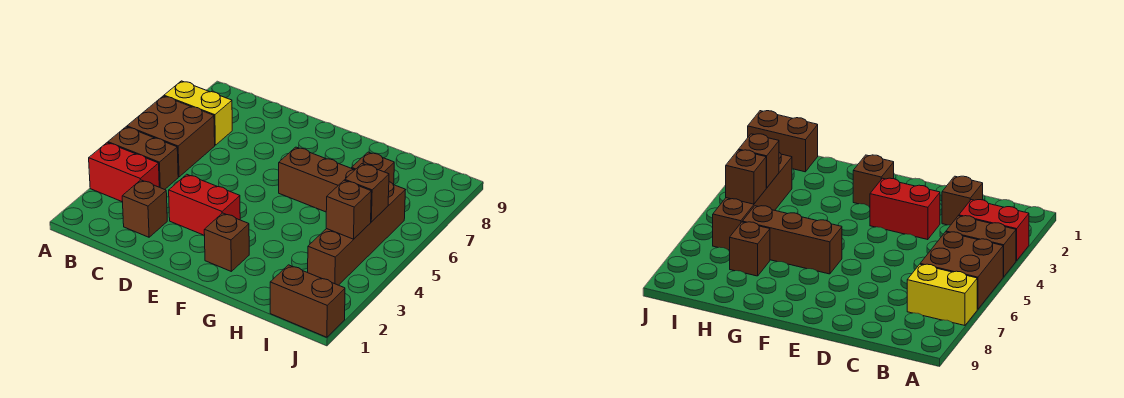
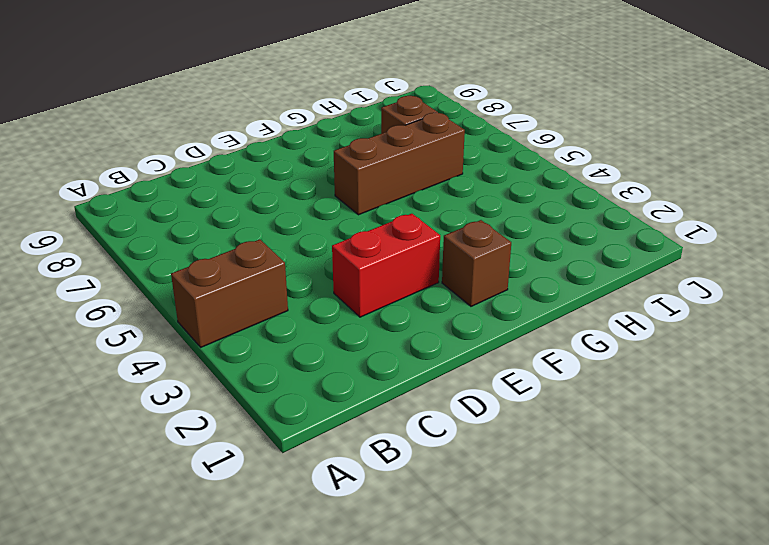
none -> red 1x2 brick [89,143,159,202]
none -> brown 2x2 brick [127,96,215,177]
none -> yellow 1x2 brick [164,81,232,145]

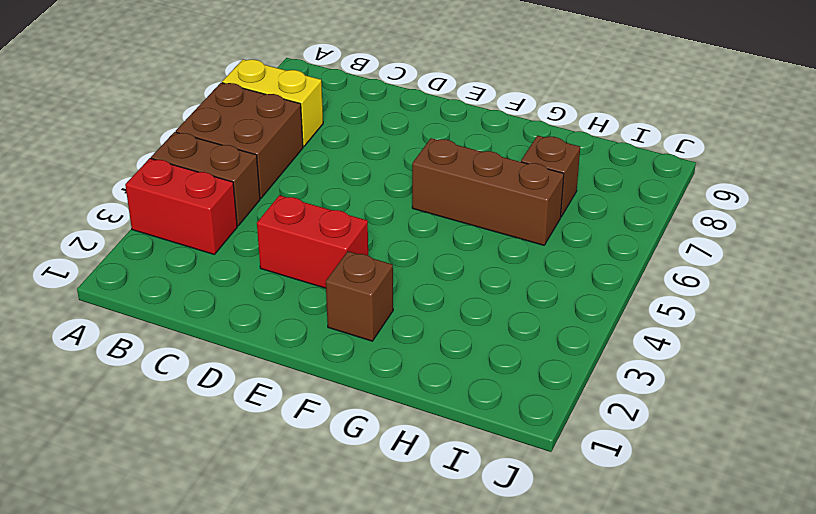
none -> brown 1x1 brick [122,180,167,237]
none -> brown 1x2 brick [270,265,345,337]
none -> brown 1x4 brick [308,182,405,285]

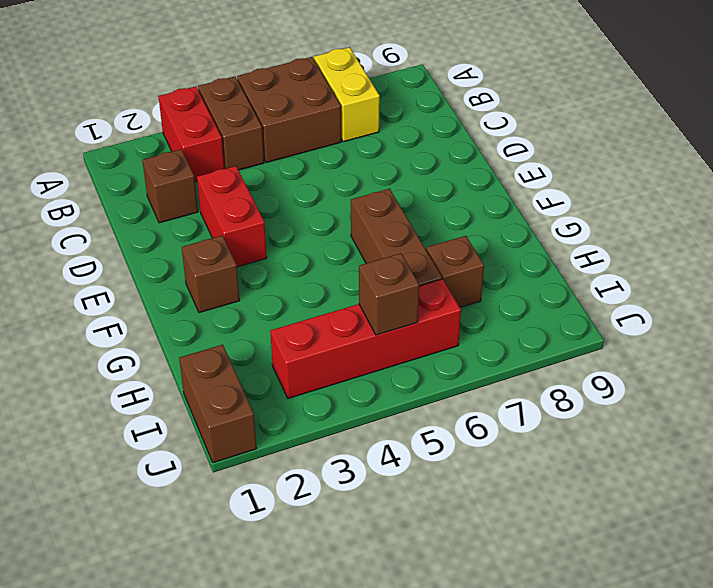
red 1x4 brick [270,279,461,398] -> brown 1x4 brick [308,182,405,285]
none -> brown 1x1 brick [326,180,371,239]

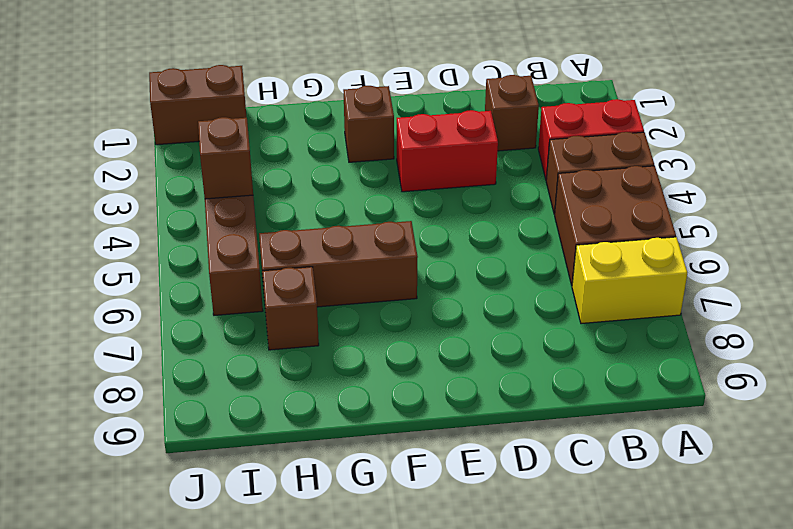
none -> brown 1x1 brick [345,164,389,222]

